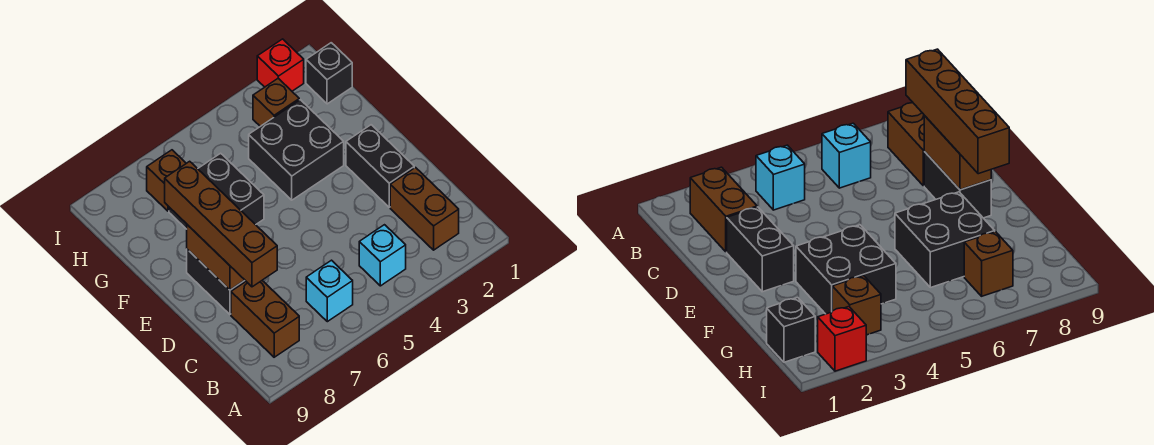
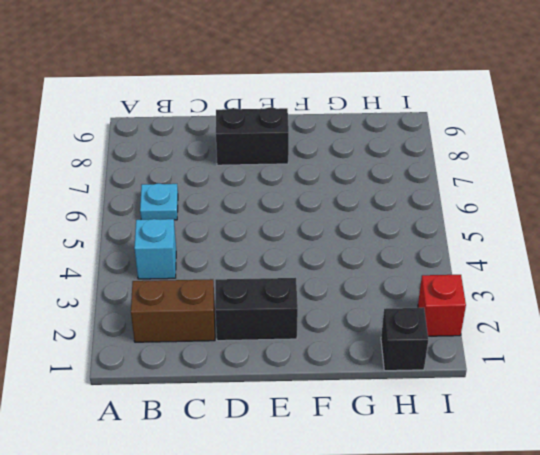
cyan 1x1 plate [140,183,178,220] -> cyan 1x1 brick [306,260,353,322]
none -> brown 1x2 brick [231,281,299,357]
none -> black 2x2 brick [249,100,344,200]
none -> black 2x2 brick [169,153,264,229]

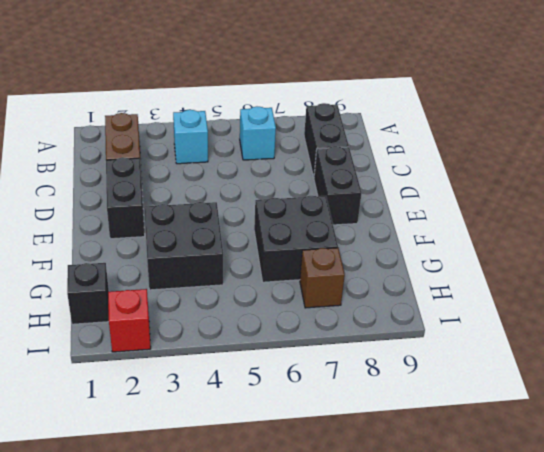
black 1x2 brick [304,103,349,177] -> brown 1x2 brick [231,281,299,357]
none -> brown 1x1 brick [253,78,299,126]
none -> brown 1x2 brick [187,225,245,290]
none -> brown 1x4 brick [165,161,277,287]

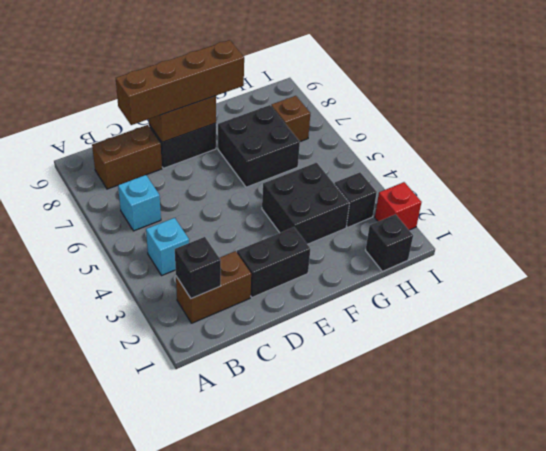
black 1x1 brick [175,237,221,299] -> none
black 1x1 brick [334,172,377,228] -> brown 1x1 brick [253,78,299,126]

